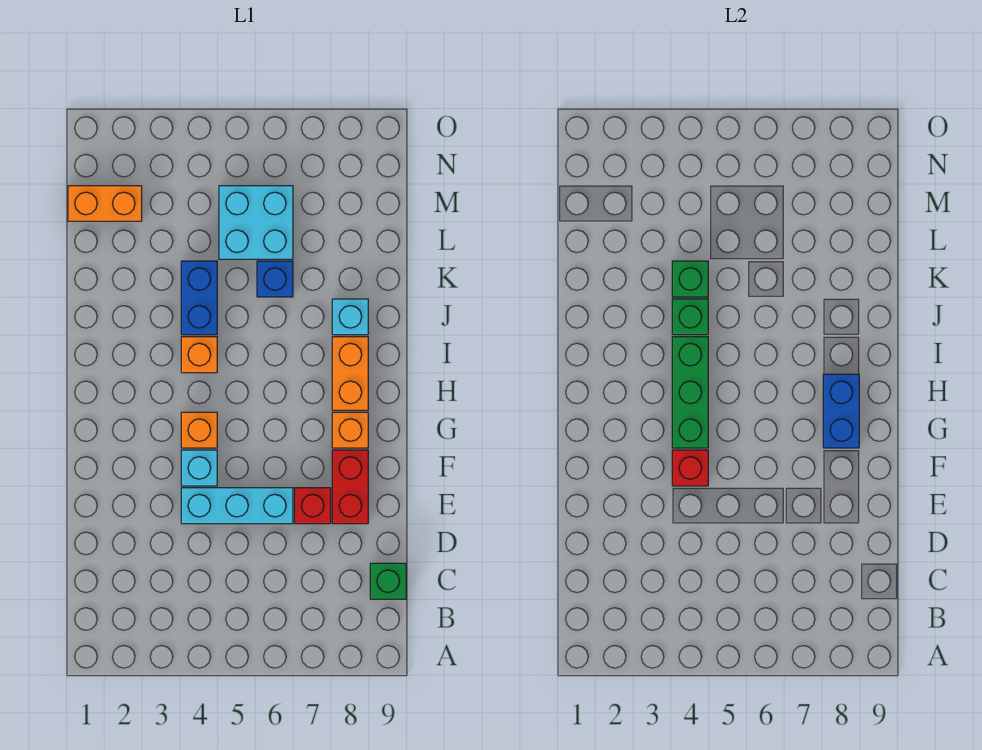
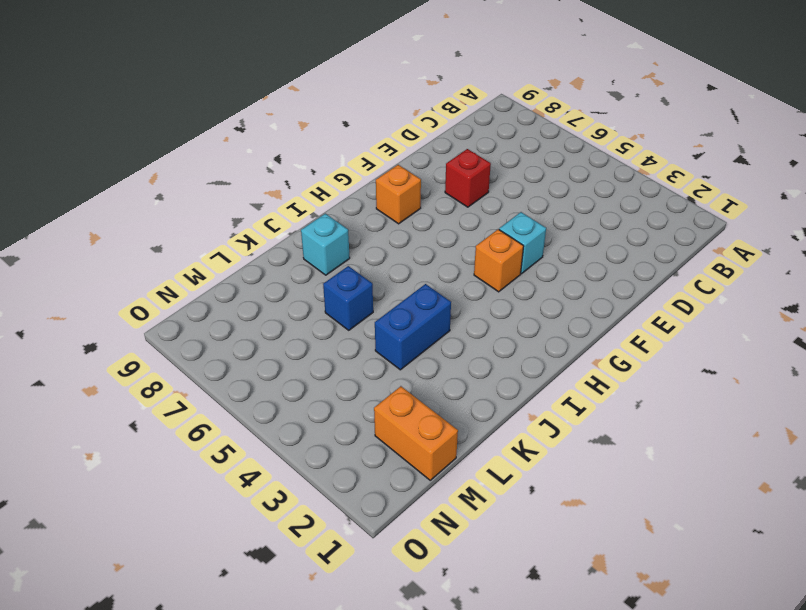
none -> green 1x1 brick [370,563,406,599]
none -> cyan 1x3 brick [181,488,293,524]
none -> red 1x2 brick [332,450,368,524]

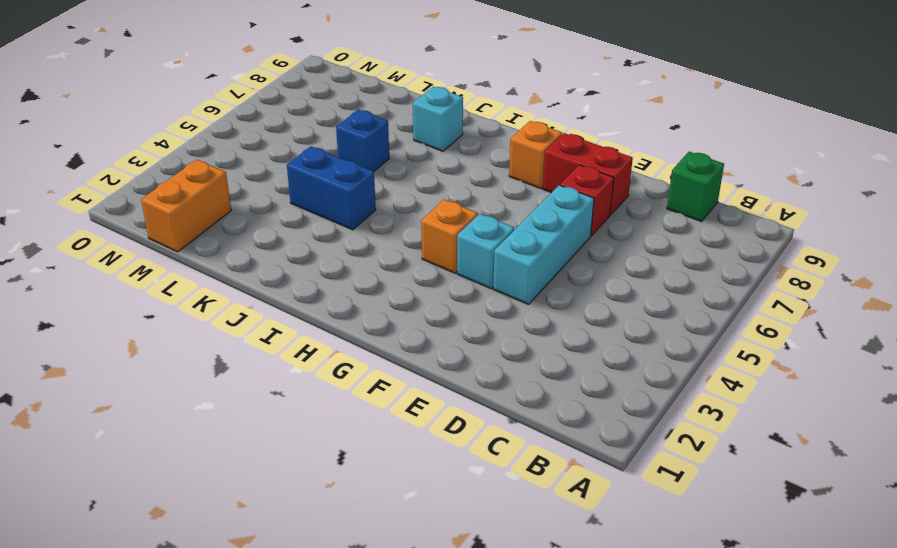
none -> orange 1x2 brick [332,337,368,410]
none -> orange 1x1 brick [181,337,217,373]
none -> cyan 2x2 brick [219,186,293,259]

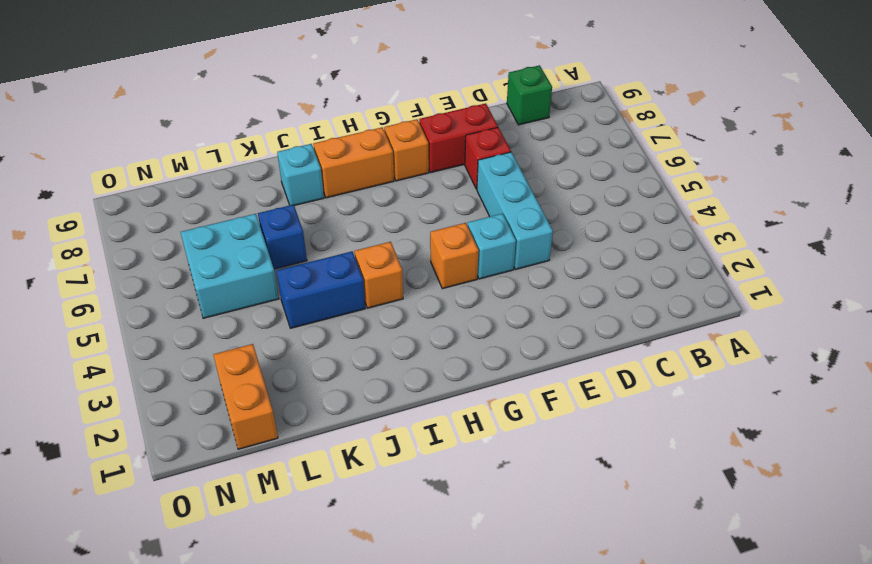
none -> red 1x1 brick [672,450,708,486]
none -> green 1x3 brick [672,337,708,448]
none -> blue 1x2 brick [823,374,859,448]

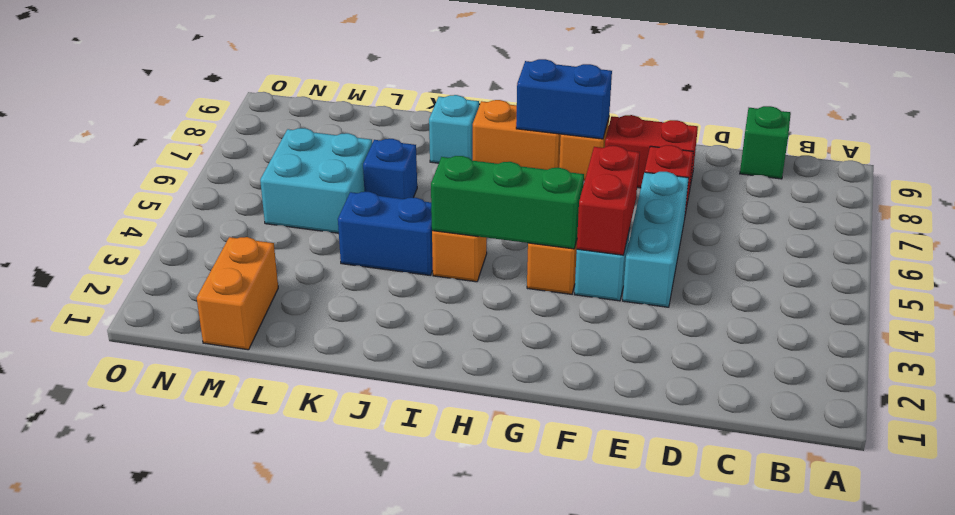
red 1x2 brick [577,146,640,255] -> red 1x1 brick [672,450,708,486]
none -> green 1x1 brick [672,299,708,335]
none -> green 1x1 brick [672,261,708,297]

